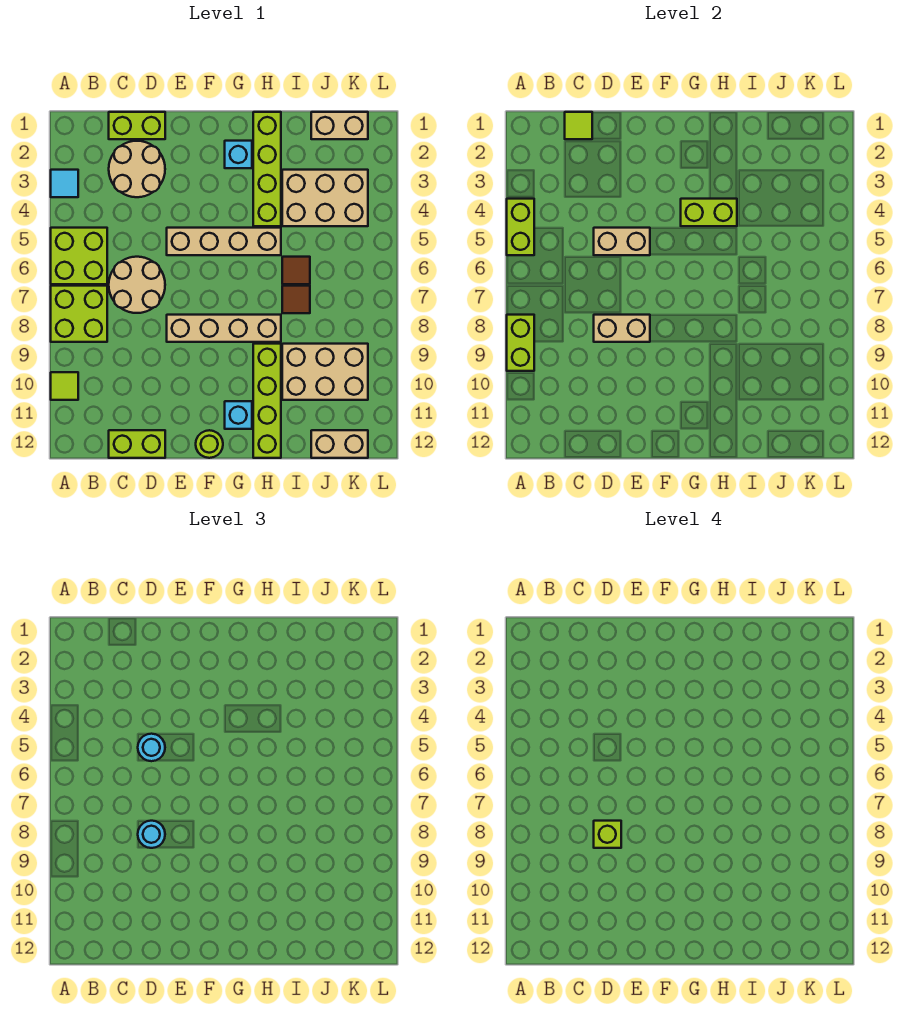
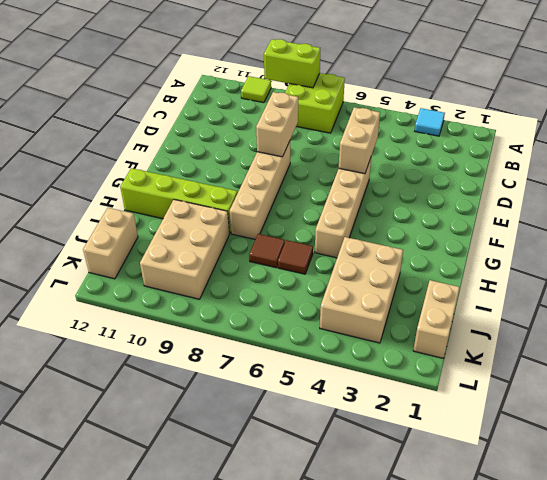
none -> lime 2x2 brick [51,228,107,284]
none -> lime 1x2 brick [109,112,165,139]
none -> tan 2x2 round brick [109,141,165,197]
none -> tan 2x2 round brick [109,257,165,313]

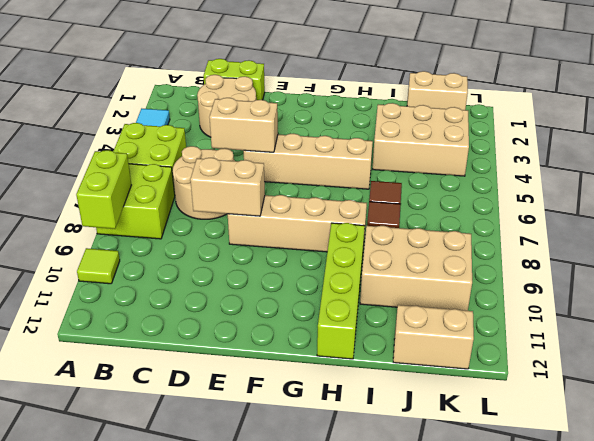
none -> lime 1x2 brick [109,430,165,458]
none -> lime 1x1 round brick [196,430,223,458]
none -> cyan 1x1 brick [225,141,252,168]
none -> cyan 1x1 brick [225,401,252,429]

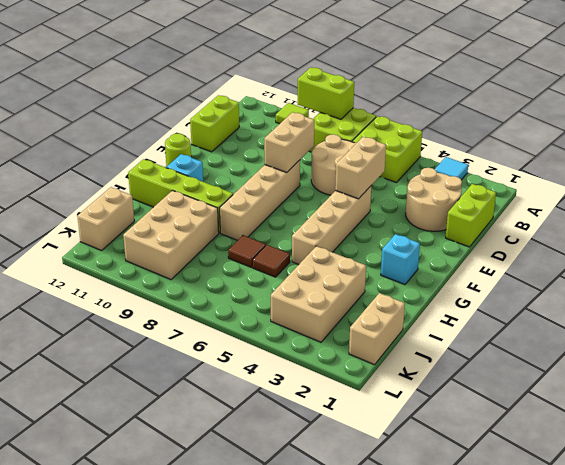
none -> lime 1x4 brick [253,112,281,226]
none -> lime 1x2 brick [507,199,534,255]
none -> lime 1x1 tile [565,112,592,139]
none -> lime 1x2 brick [681,199,737,226]

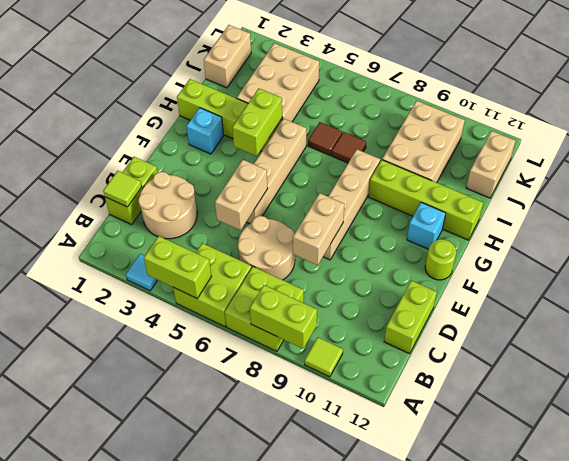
none -> cyan 1x1 round brick [138,734,165,761]
none -> cyan 1x1 round brick [138,821,165,848]
none -> lime 1x1 brick [594,821,621,848]

